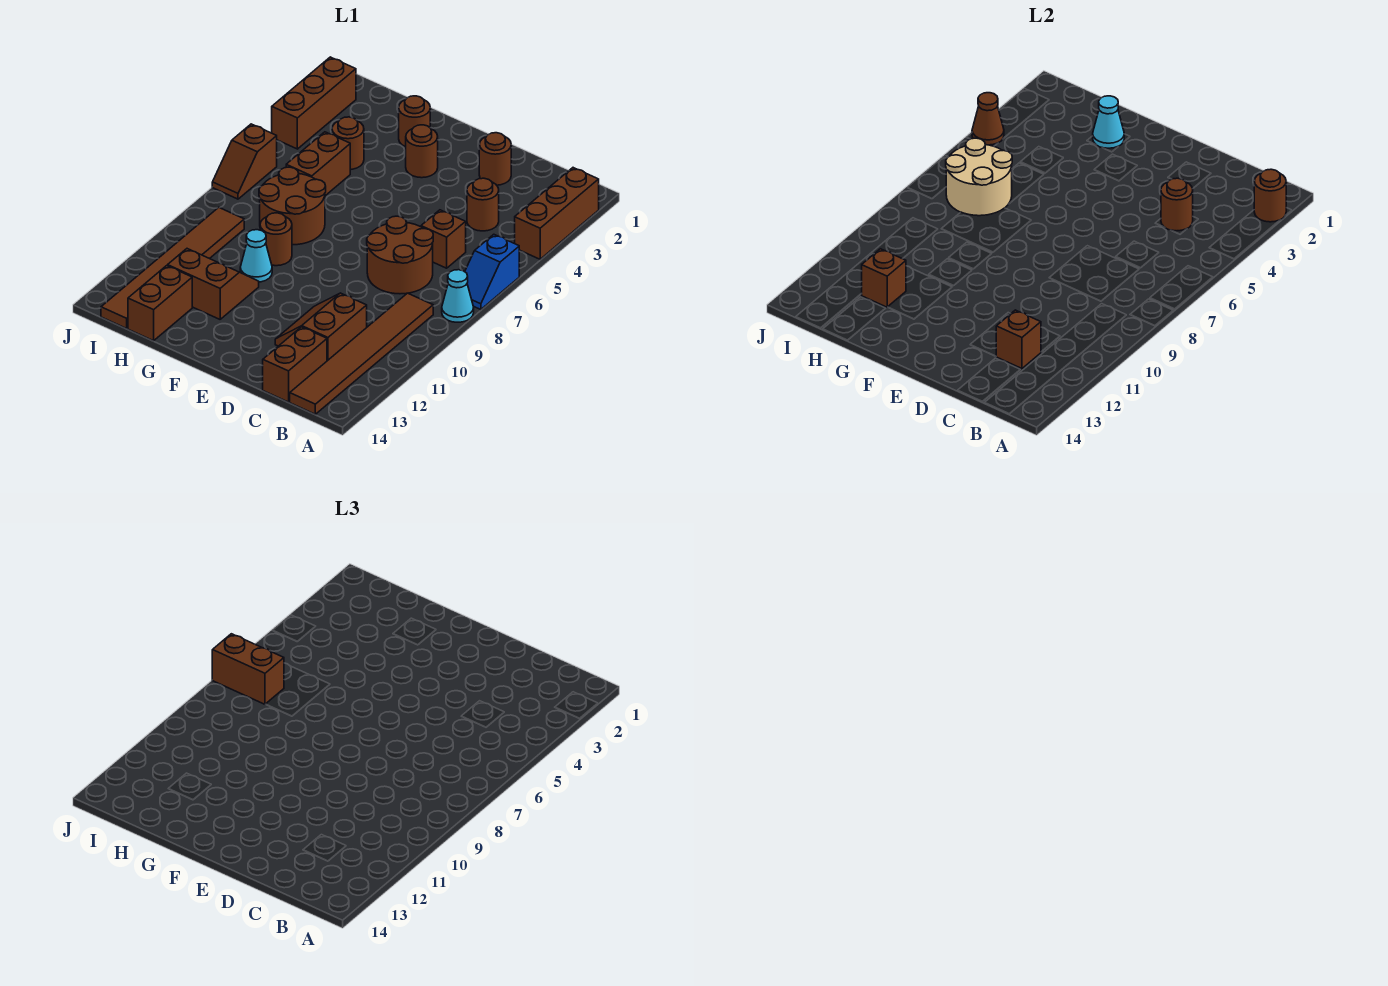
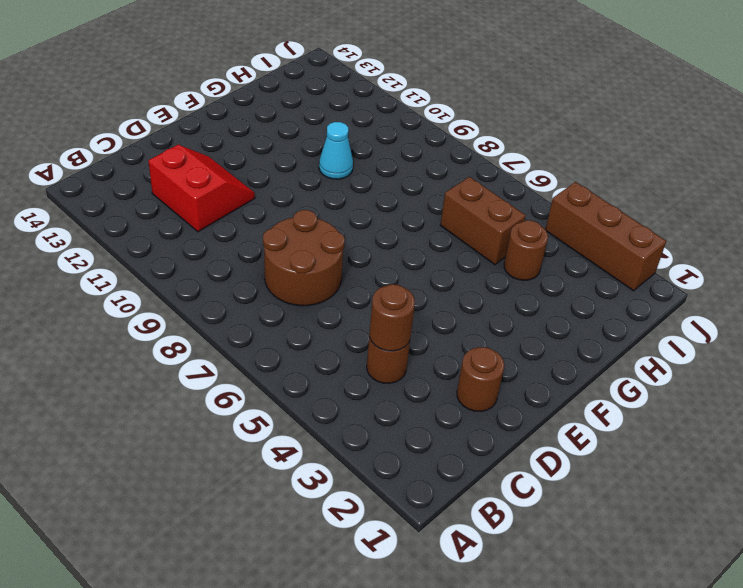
red 2x2 slope [149,145,255,232] -> brown 2x2 slope [275,293,367,361]
none -> brown 1x3 brick [515,168,599,259]
none -> blue 1x2 slope [465,234,519,310]
none -> cyan 1x1 cone [442,270,474,322]
none -> brown 1x6 tile [290,293,433,414]

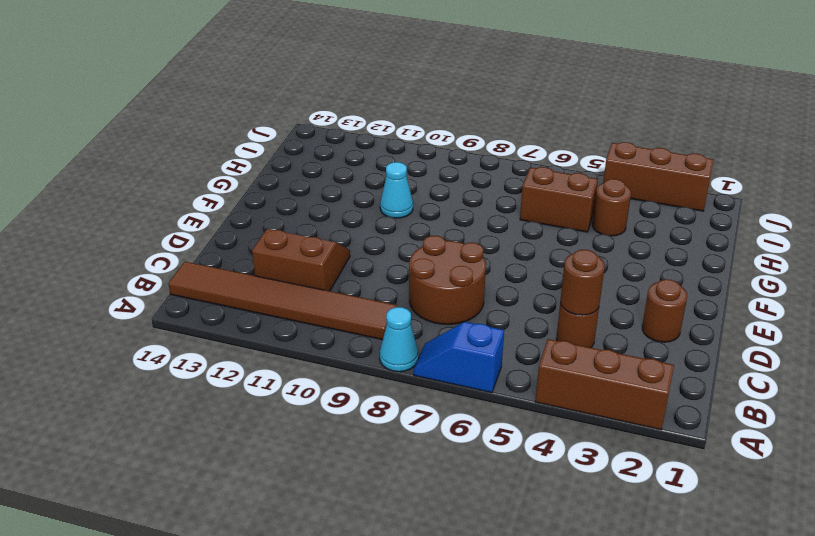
none -> brown 1x1 brick [421,210,466,268]
none -> brown 1x2 brick [263,327,327,402]
none -> brown 1x1 round brick [406,125,438,178]
none -> brown 1x1 round brick [399,96,430,147]

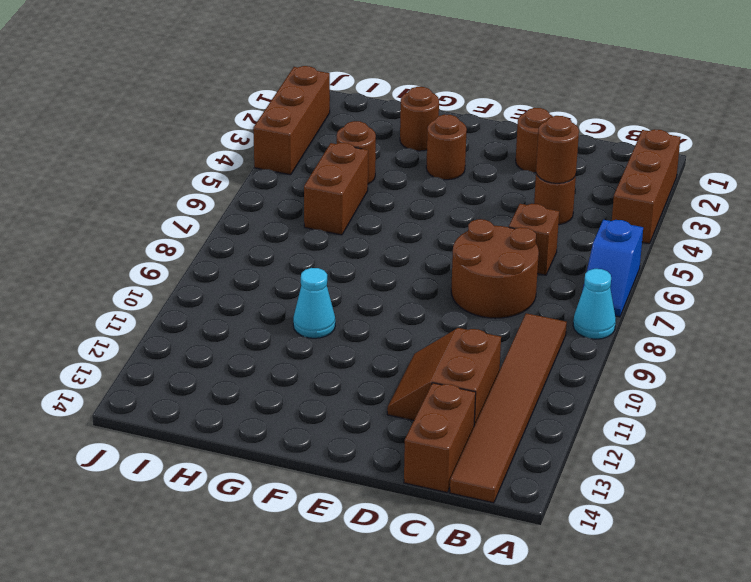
none -> brown 2x2 round brick [259,167,326,245]
none -> brown 1x1 round brick [260,213,292,266]
none -> brown 2x2 slope [168,249,259,319]
none -> brown 1x2 brick [128,266,192,341]

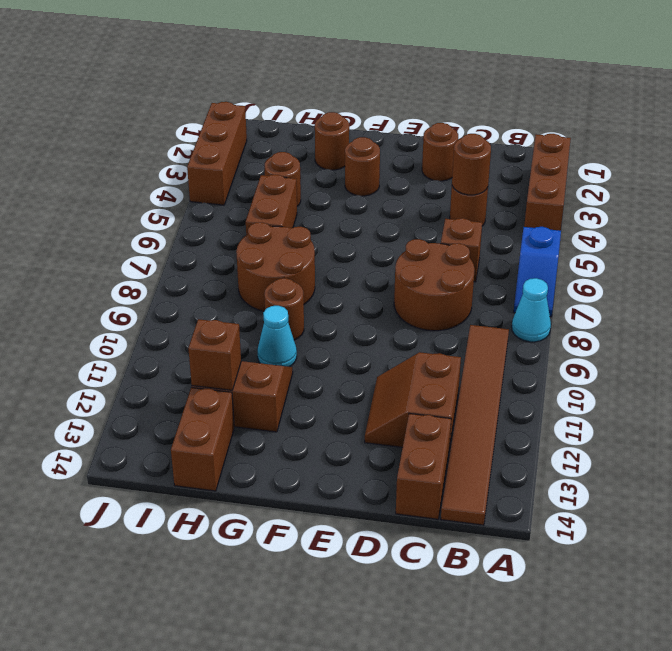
none -> brown 1x6 tile [101,207,244,328]
none -> brown 1x2 slope [212,124,277,199]
none -> brown 1x1 round brick [1254,169,1286,222]
none -> brown 1x1 brick [996,310,1041,369]

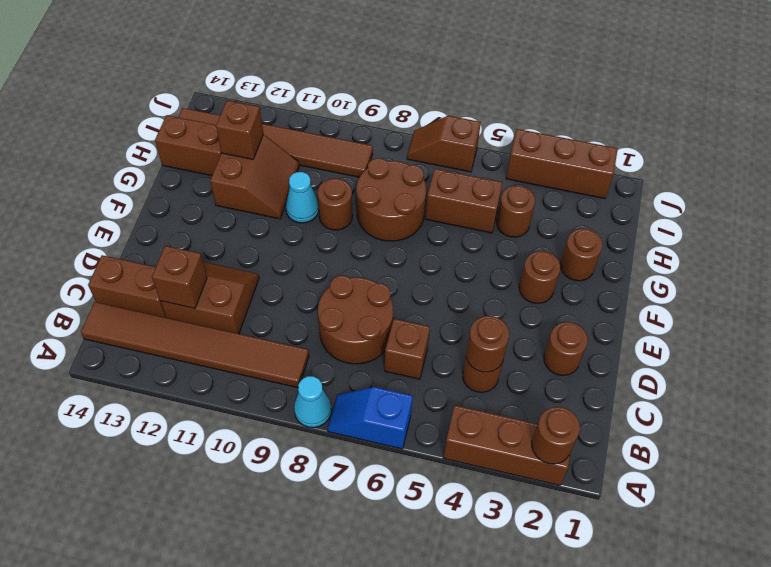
none -> cyan 1x1 cone [1093,96,1124,148]
none -> tan 2x2 round brick [946,138,1012,216]
none -> brown 1x1 cone [972,93,1004,145]
none -> brown 1x2 brick [212,634,284,704]

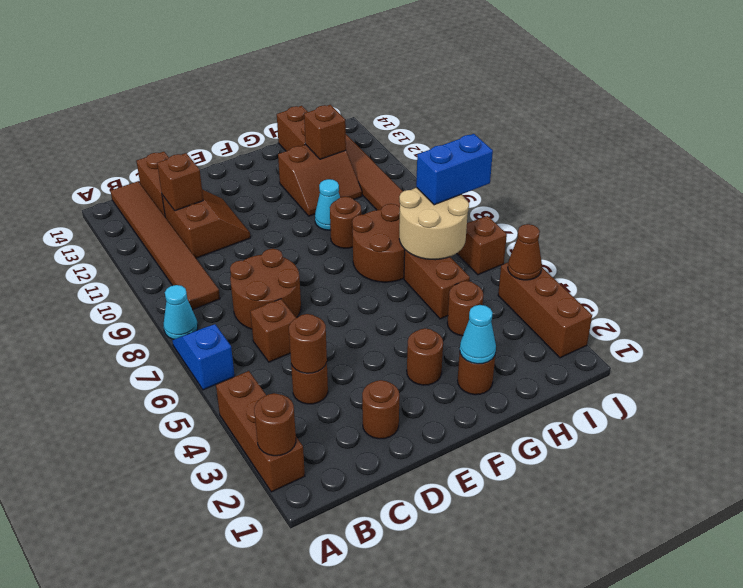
blue 1x2 brick [416,134,493,205] -> brown 1x2 brick [212,634,284,704]

